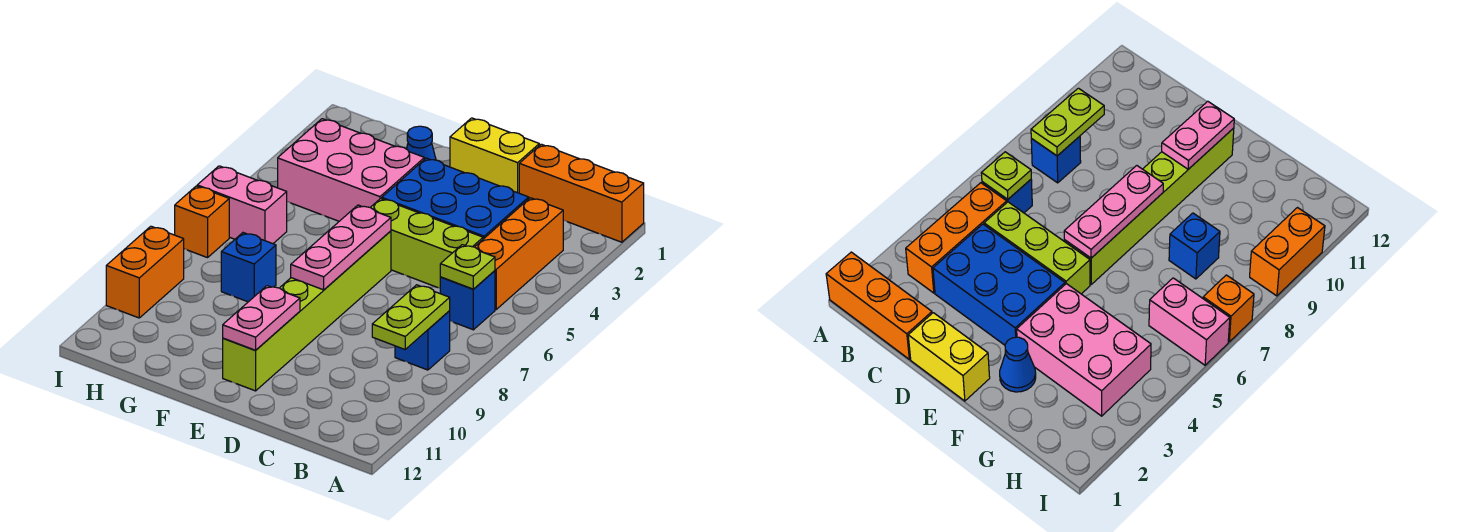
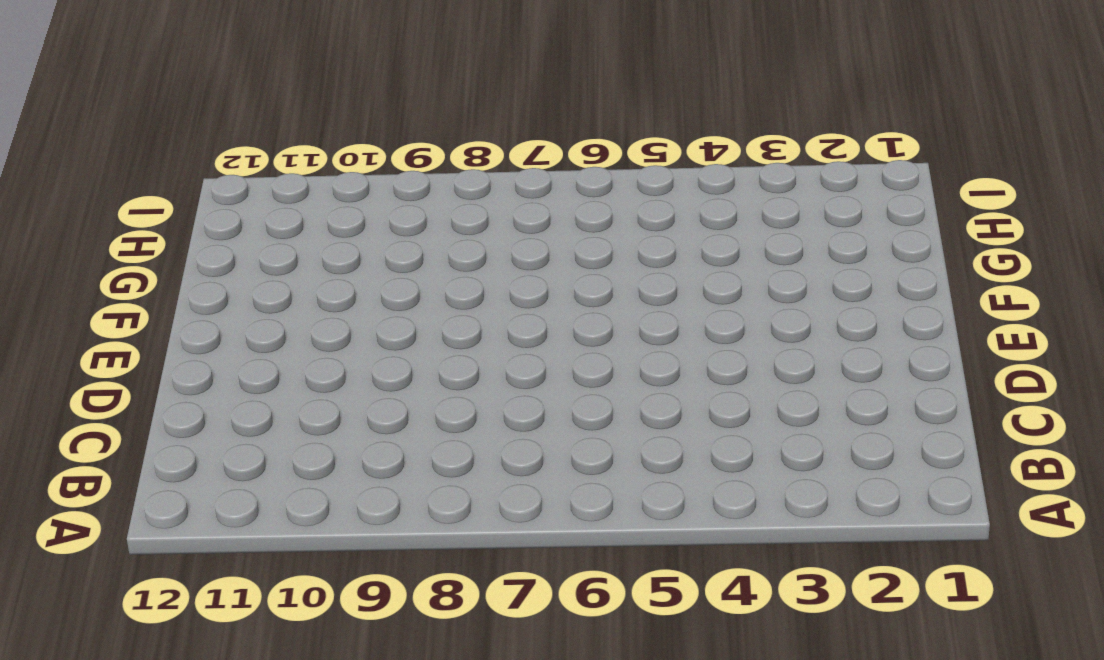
none -> orange 1x3 brick [519,144,644,242]
none -> orange 1x3 brick [475,198,563,310]
none -> blue 1x1 brick [440,271,495,330]

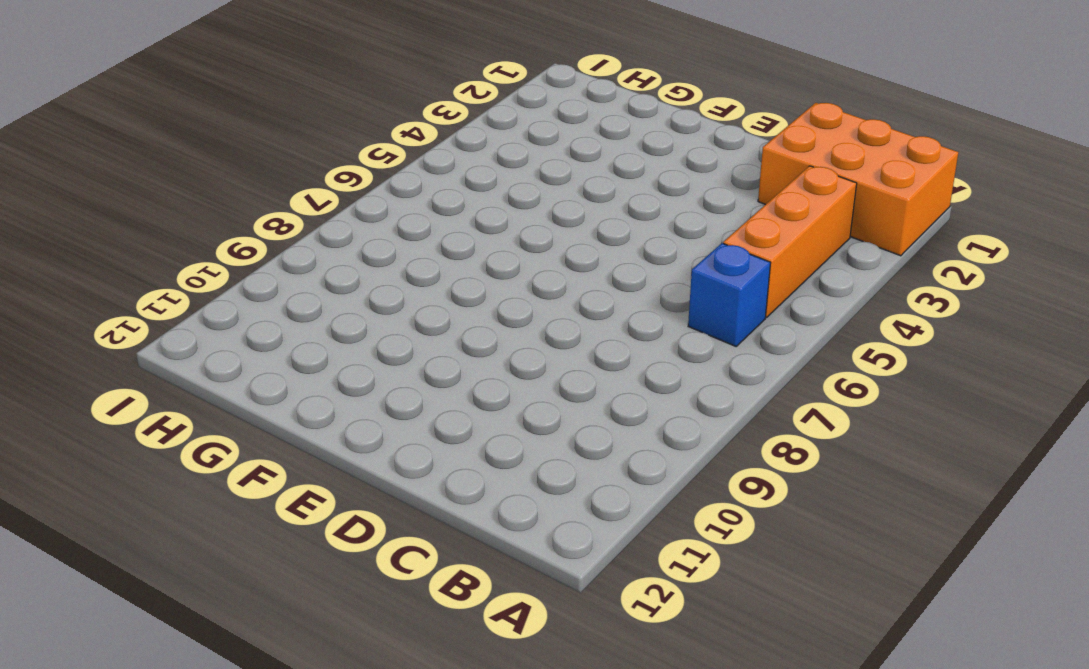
orange 2x3 brick [758,103,958,256] -> orange 1x3 brick [519,144,644,242]
none -> blue 1x1 brick [395,311,450,370]
none -> blue 2x3 brick [382,158,529,239]
none -> lime 1x3 brick [370,198,483,288]

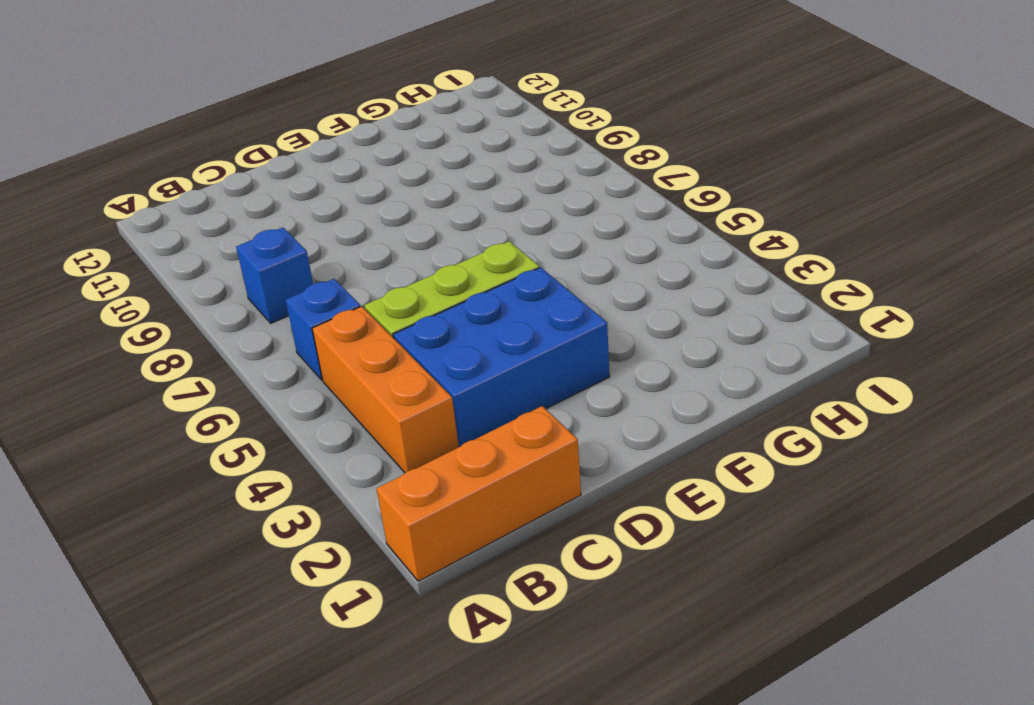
none -> yellow 1x2 brick [450,118,539,193]
none -> lime 1x6 brick [223,231,391,391]
none -> blue 1x1 cone [407,126,436,160]

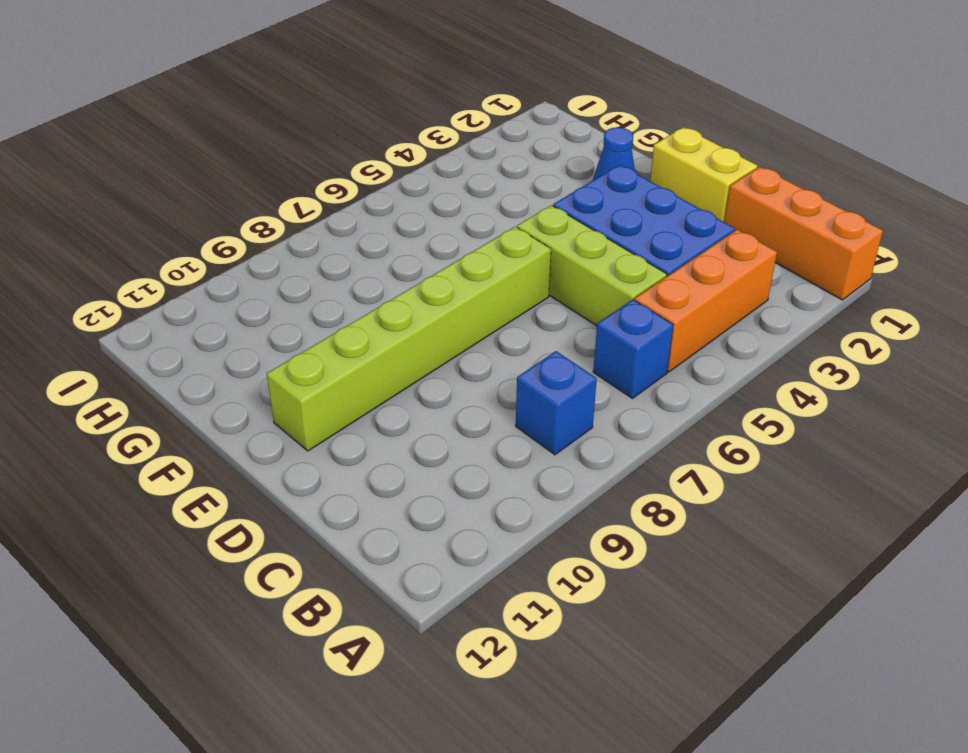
none -> pink 2x3 brick [278,119,424,221]
none -> blue 1x1 brick [221,233,276,302]
none -> pink 1x2 brick [197,166,287,244]

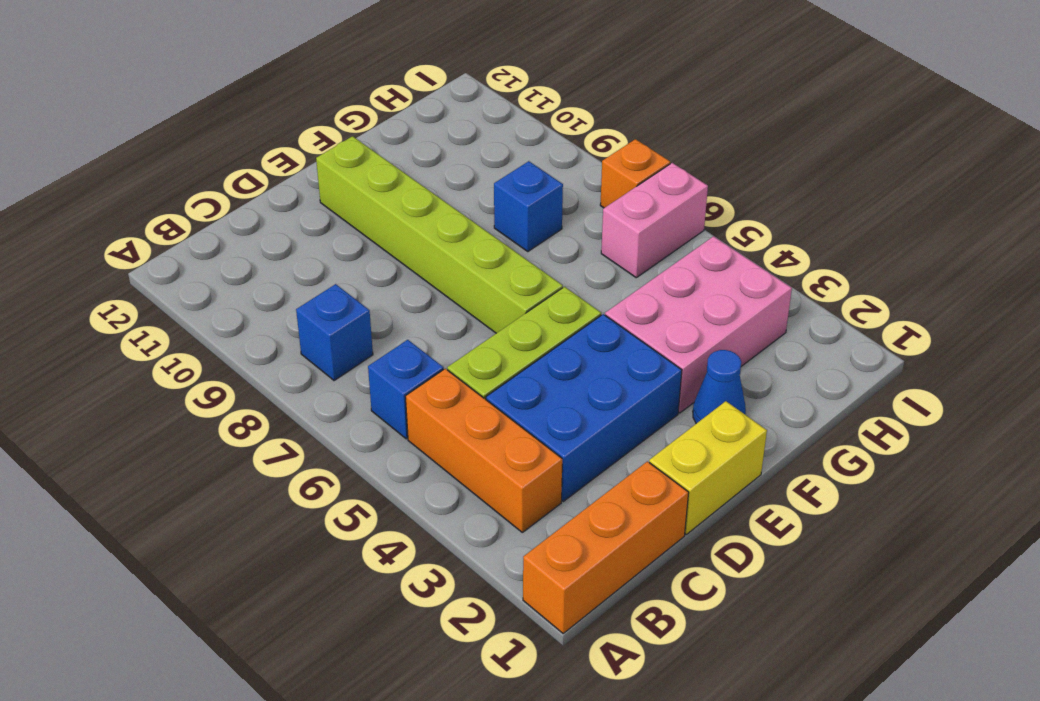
none -> orange 1x2 brick [106,226,184,318]
none -> lime 1x1 plate [440,245,495,289]
none -> lime 1x2 plate [372,285,450,349]

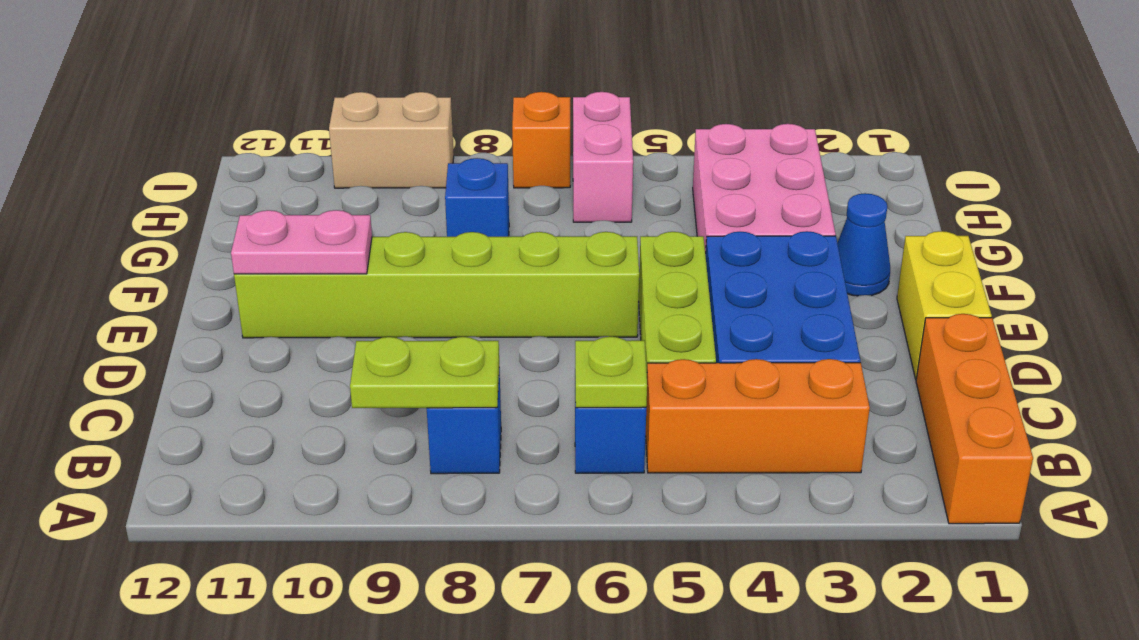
tan 1x2 brick [329,92,454,188] -> orange 1x2 brick [106,226,184,318]
none -> pink 1x3 plate [291,205,391,290]

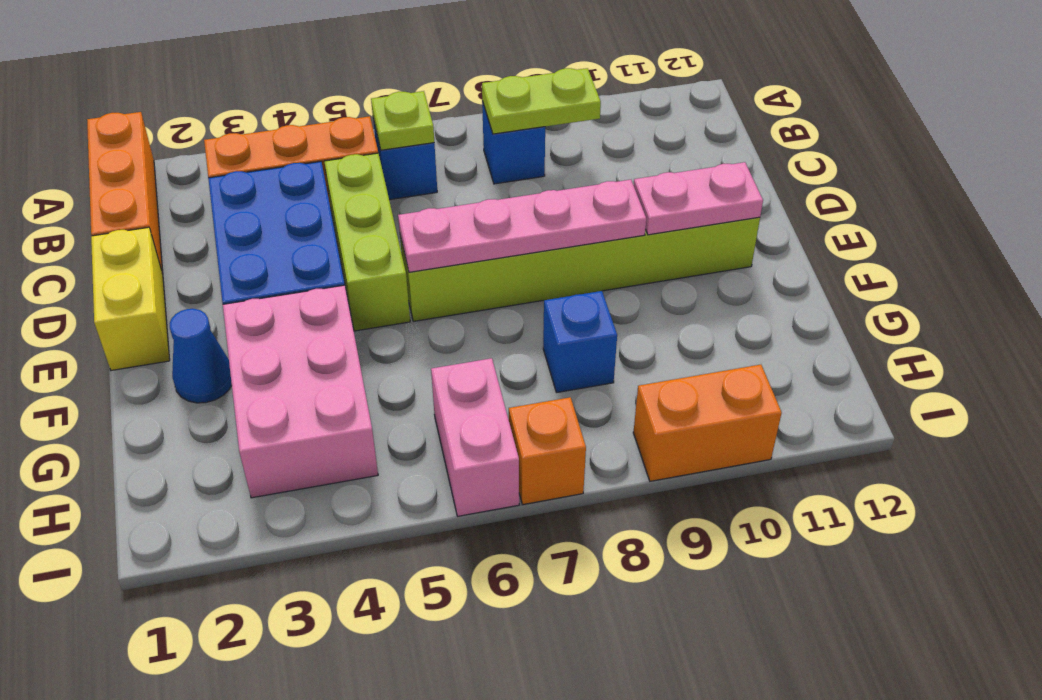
pink 1x4 plate [398,180,646,272] -> pink 1x3 plate [291,205,391,290]

